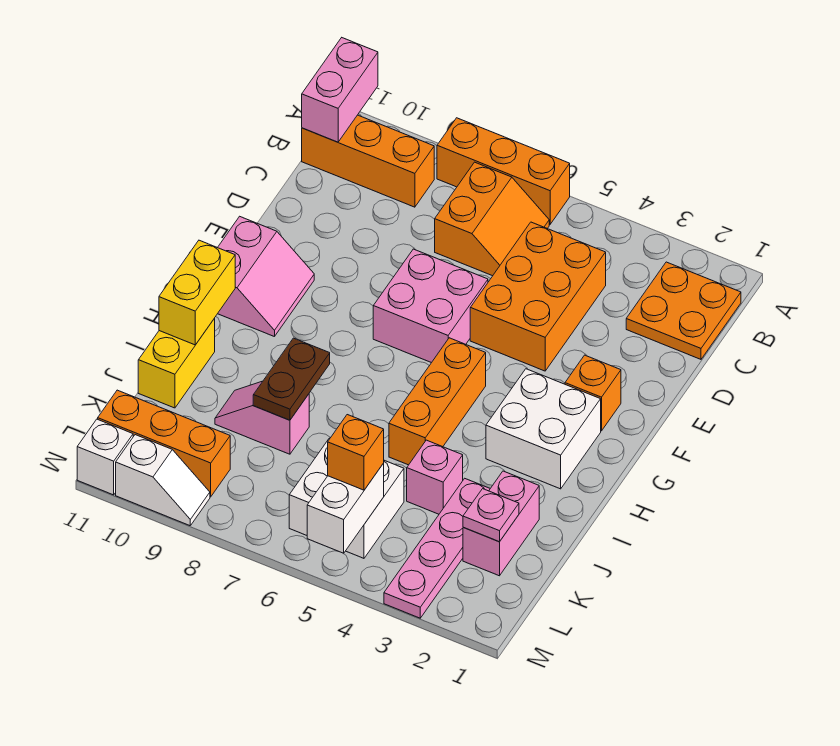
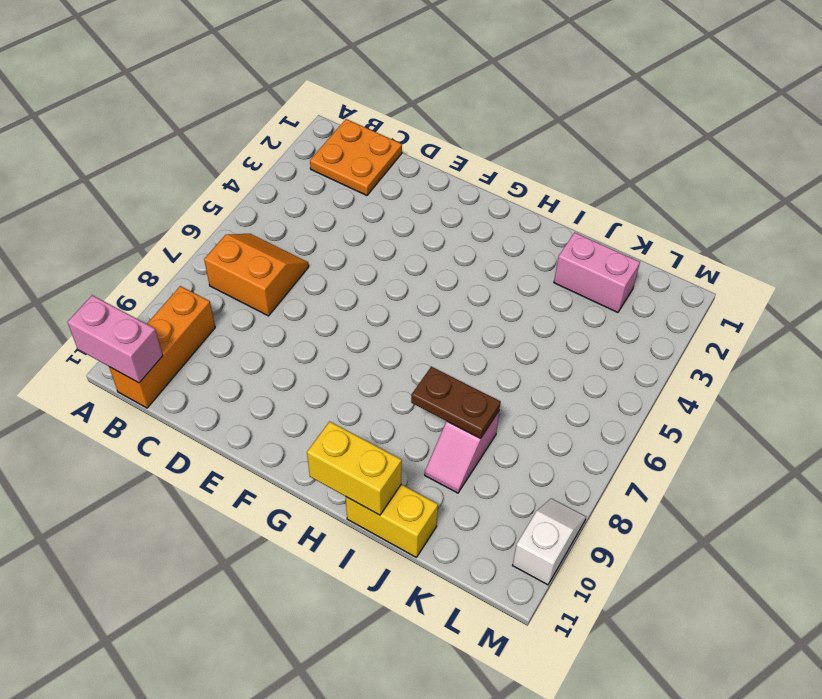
none -> orange 1x3 brick [437,118,570,224]
none -> orange 2x3 brick [470,222,606,371]
none -> pink 2x2 brick [373,249,488,363]

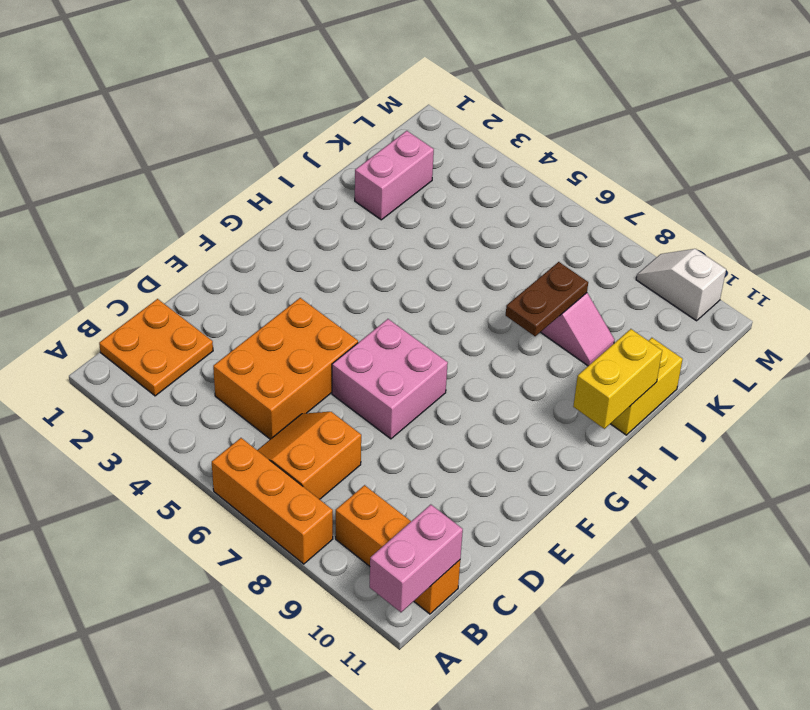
none -> orange 1x1 brick [565,355,621,431]
none -> pink 2x2 slope [218,216,314,337]
none -> white 2x2 brick [486,369,601,489]

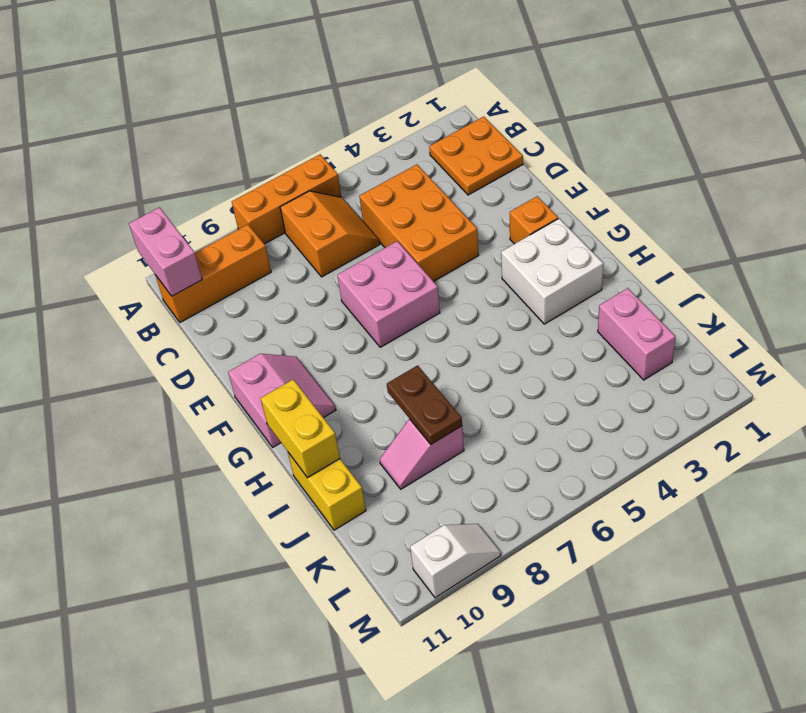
none -> orange 1x3 brick [389,338,486,465]
none -> pink 1x4 plate [384,478,490,618]
none -> pink 1x1 brick [407,440,463,514]

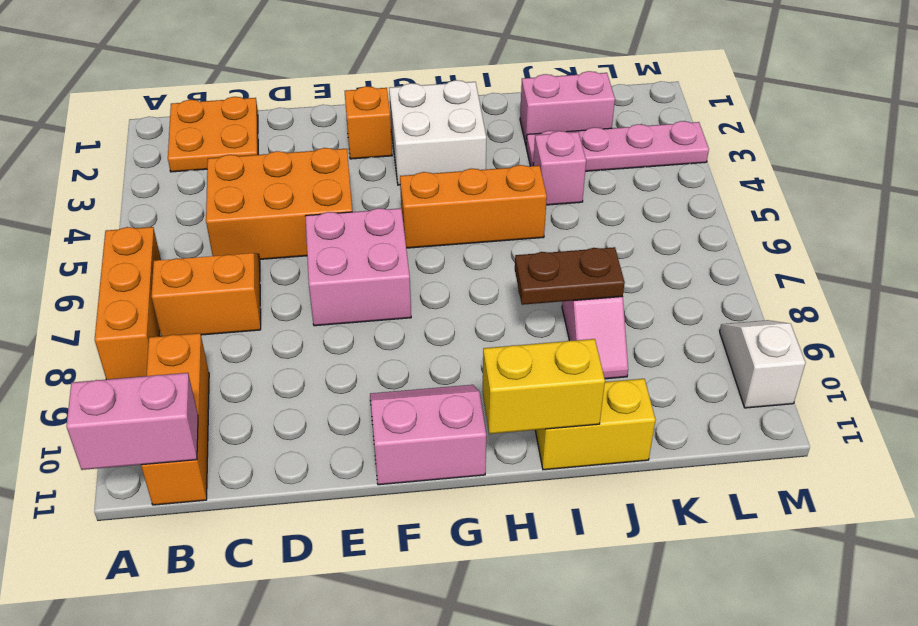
none -> white 2x2 brick [289,438,404,558]
none -> orange 1x3 brick [98,390,230,497]
none -> white 1x1 brick [77,419,133,495]

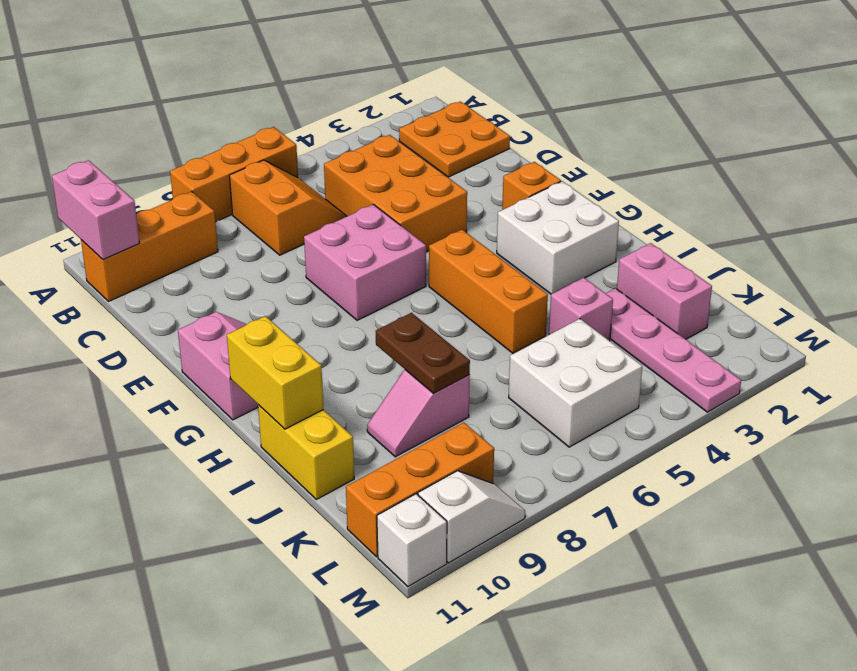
none -> pink 1x1 plate [463,489,519,542]
none -> white 1x2 brick [307,463,384,553]
none -> orange 1x1 brick [328,415,384,490]

